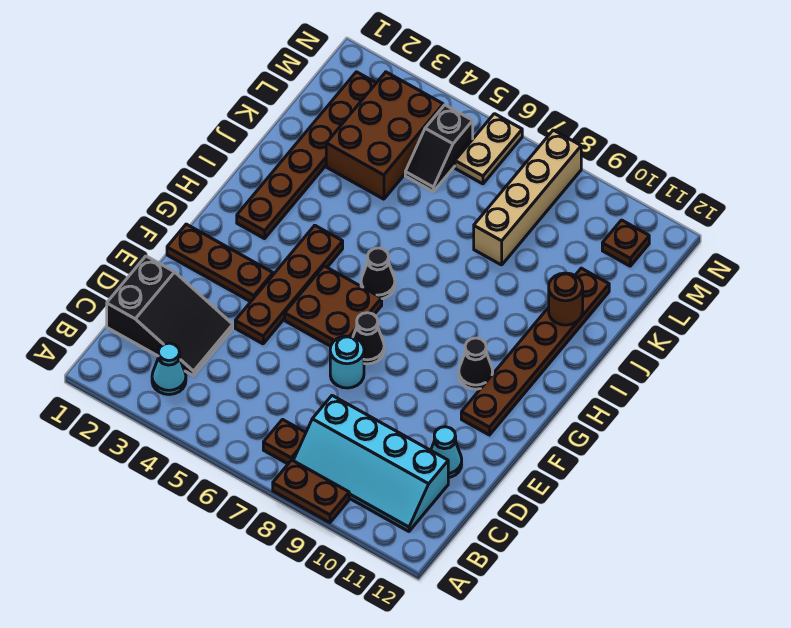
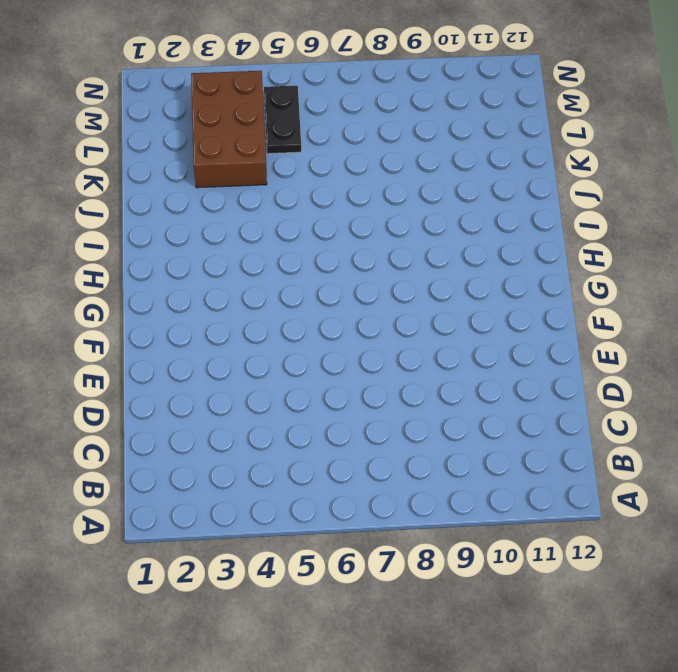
black 1x2 plate [264,86,301,154] -> black 1x2 slope [405,105,473,191]
none -> brown 1x2 plate [273,460,349,523]
none -> cyan 1x1 cone [152,343,186,395]
none -> brown 1x1 plate [263,420,306,464]

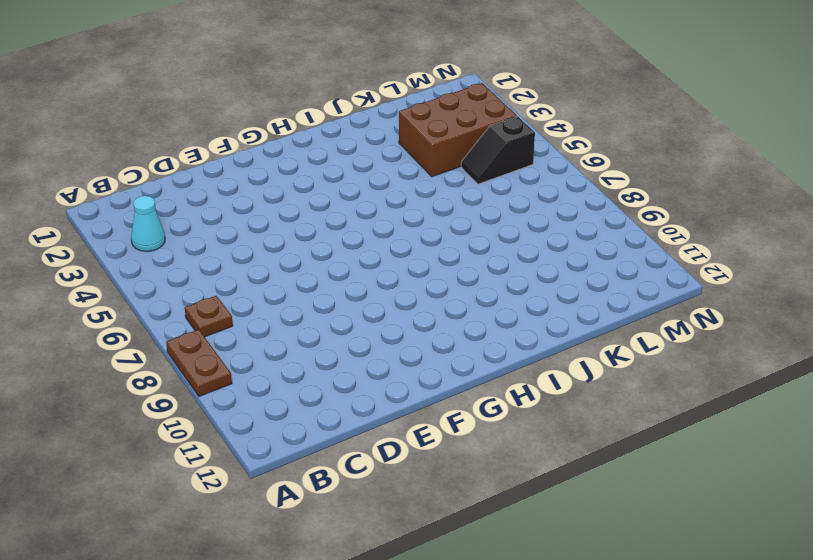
none -> cyan 2x4 slope [293,396,448,531]
none -> black 2x3 slope [107,256,233,376]
none -> cyan 1x1 cone [431,427,462,478]

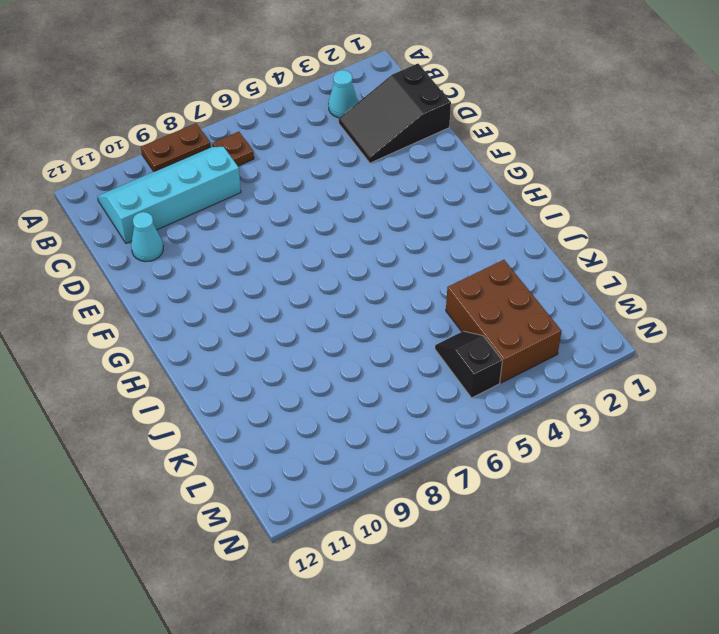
none -> brown 1x4 plate [235,225,343,344]
none -> cyan 1x1 round brick [330,336,364,388]
none -> brown 1x3 plate [167,224,273,302]

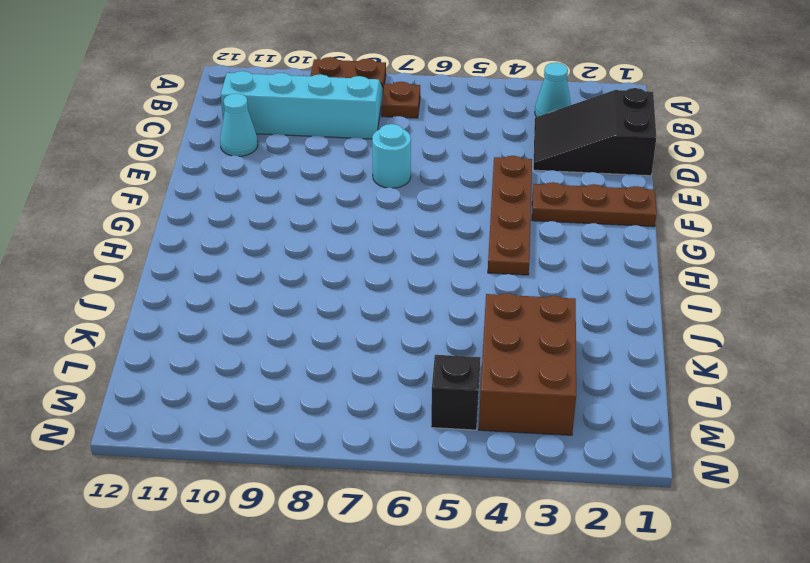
none -> brown 2x2 plate [285,266,382,346]
none -> black 1x1 cone [353,313,384,364]
none -> brown 1x6 plate [461,268,609,435]

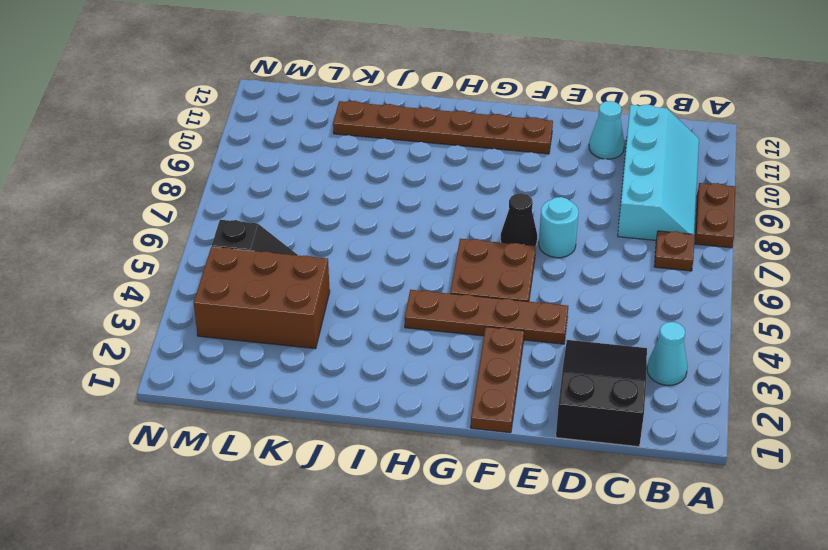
none -> black 1x1 cone [459,338,493,389]
none -> brown 1x6 plate [237,72,376,239]
none -> black 1x1 cone [361,248,395,299]

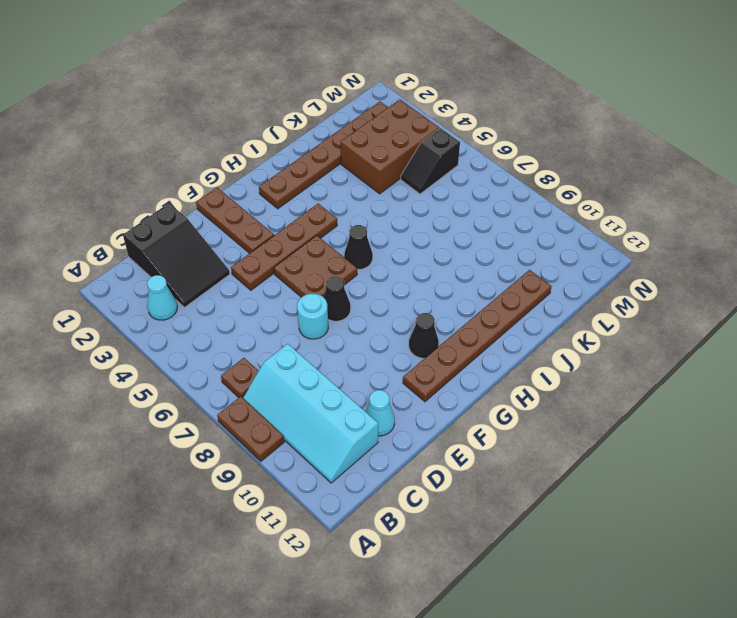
none -> tan 1x4 brick [474,130,581,265]
none -> tan 1x2 plate [455,114,522,184]
none -> brown 1x1 plate [602,220,649,266]

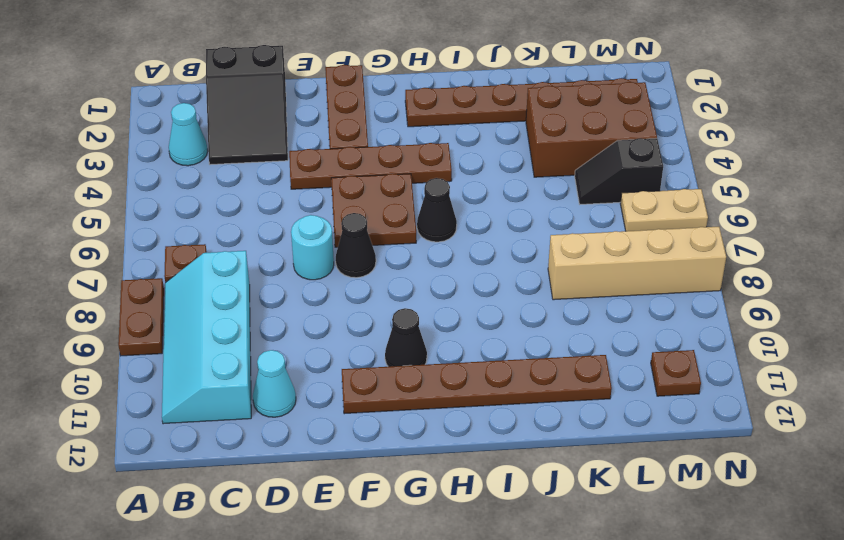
none -> brown 1x1 round brick [549,273,583,325]

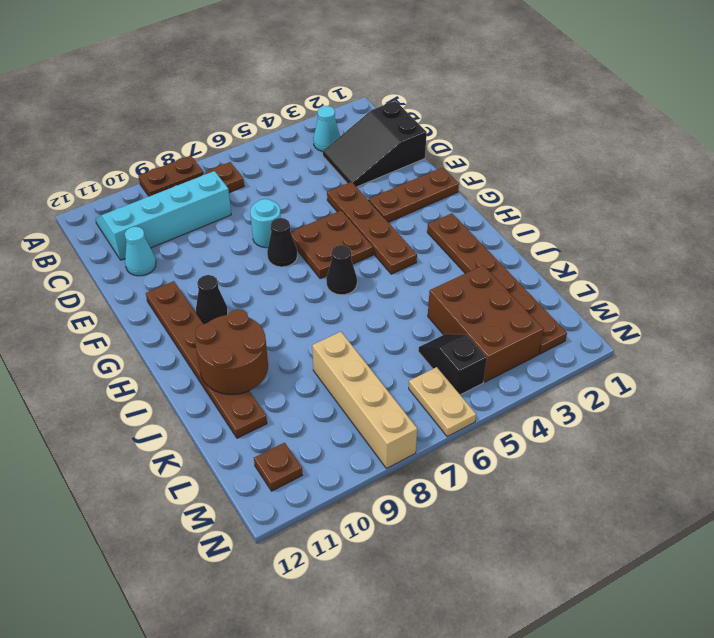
brown 2x2 round brick [195,309,268,394] -> brown 1x1 round brick [549,273,583,325]

